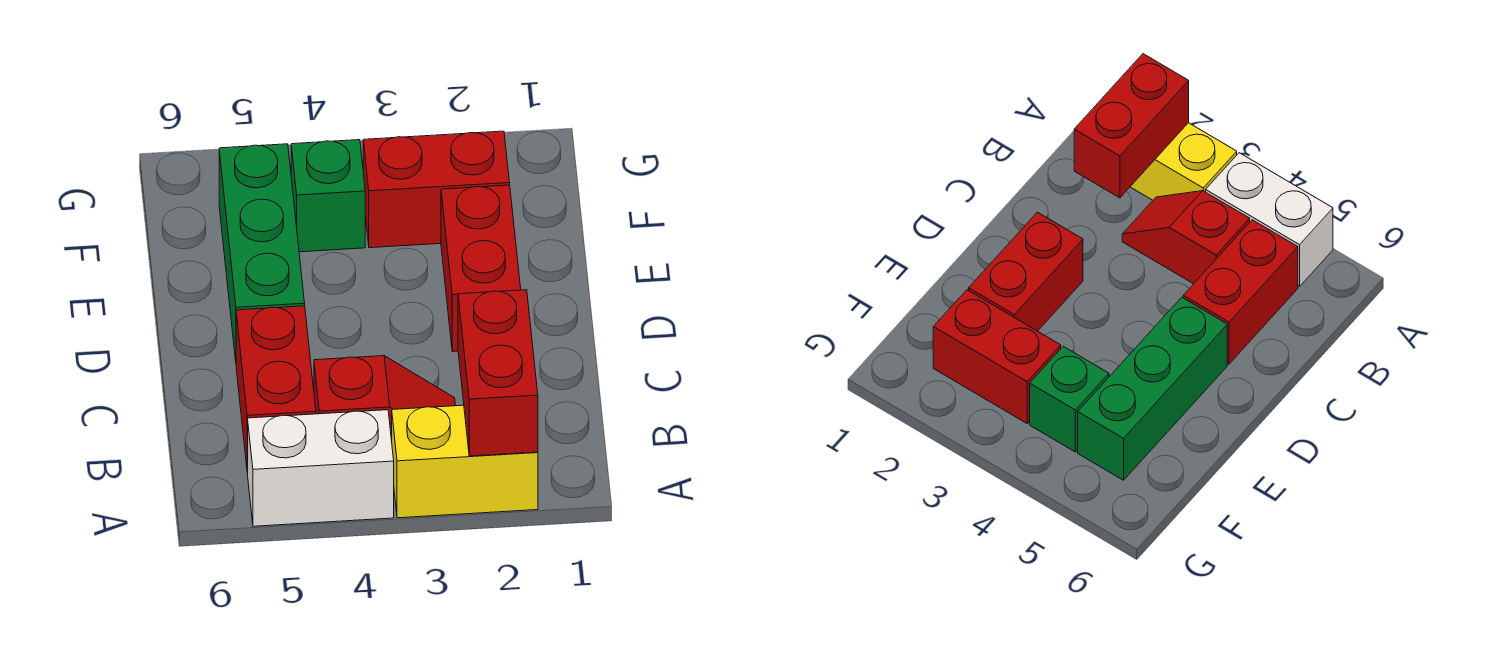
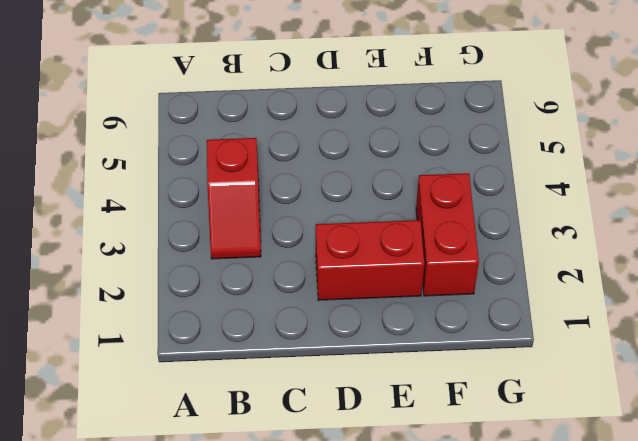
none -> yellow 1x2 brick [392,405,538,518]
none -> white 1x2 brick [248,410,394,526]

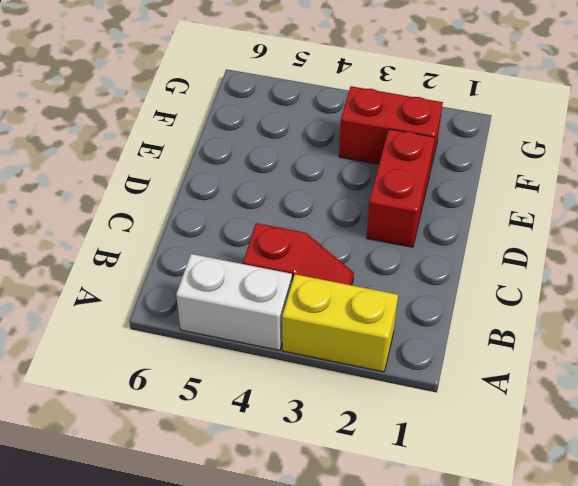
none -> red 1x2 brick [236,306,316,472]
none -> green 1x3 brick [219,144,305,360]

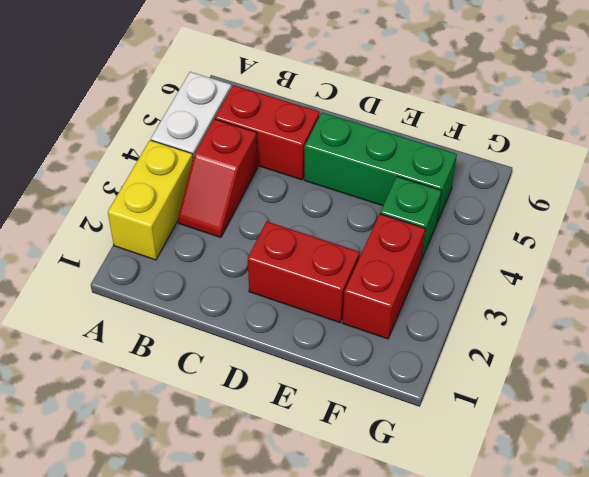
none -> red 1x2 brick [458,290,538,456]

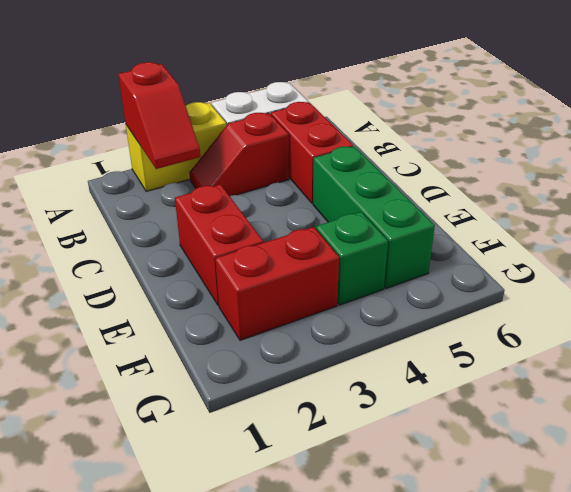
red 1x2 slope [118,62,200,169] -> red 1x2 brick [458,290,538,456]

